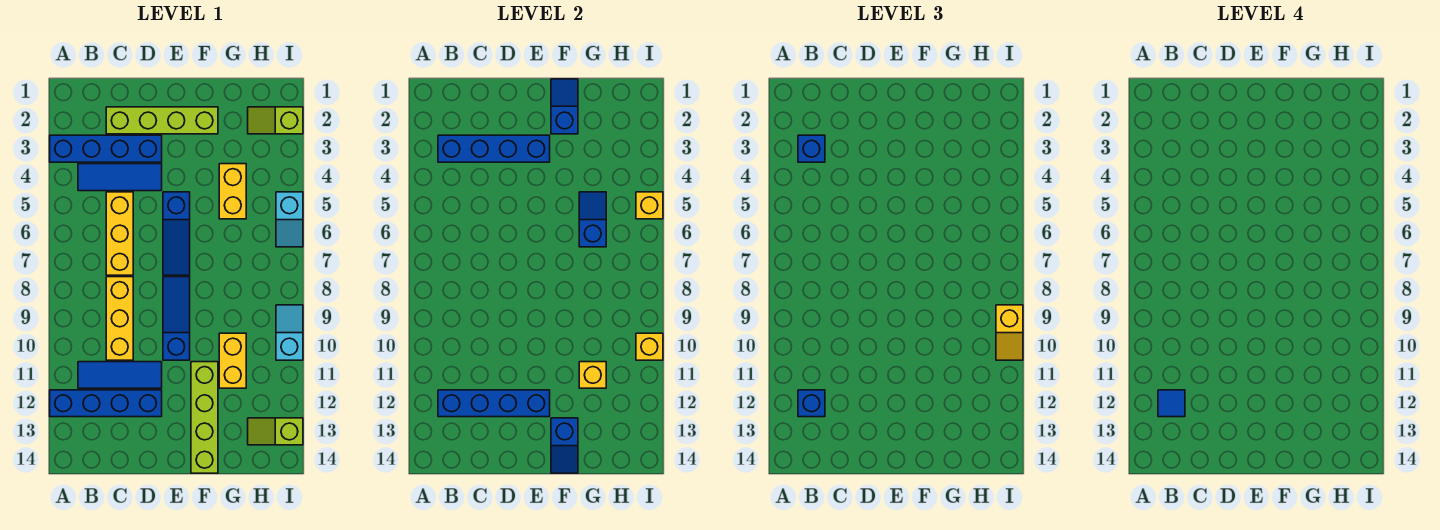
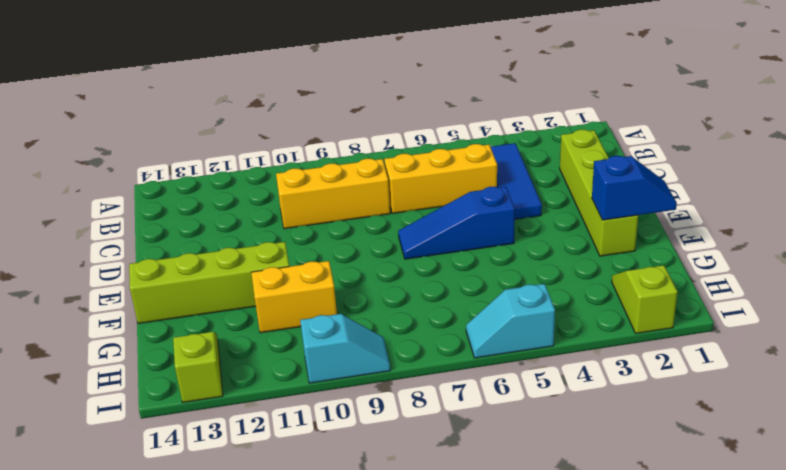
none -> blue 1x4 brick [50,135,162,162]
none -> blue 1x4 brick [50,390,162,417]
none -> blue 1x3 tile [78,362,162,388]

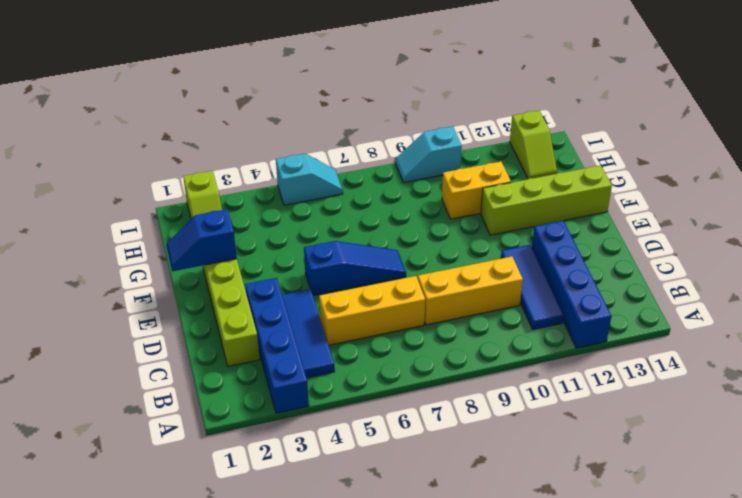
none -> blue 1x3 slope [163,277,190,360]
none -> yellow 1x2 brick [219,164,246,219]
none -> blue 1x4 brick [438,135,550,162]

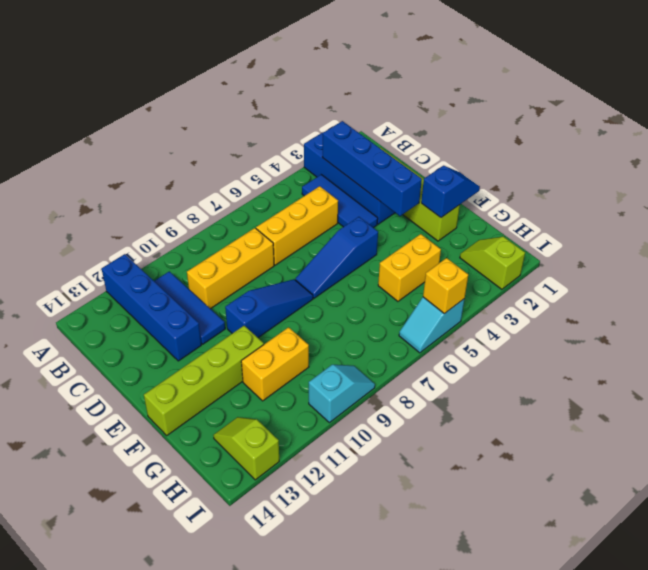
none -> blue 1x4 brick [438,390,550,417]
none -> blue 1x2 slope [551,418,578,473]
none -> blue 1x2 slope [579,192,606,247]

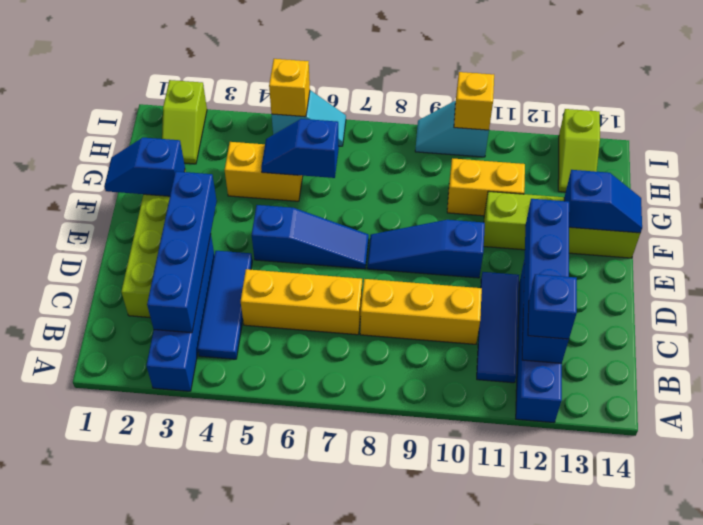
none -> yellow 1x1 brick [579,362,606,388]
none -> blue 1x1 brick [798,135,825,162]
none -> yellow 1x2 slope [996,305,1023,360]

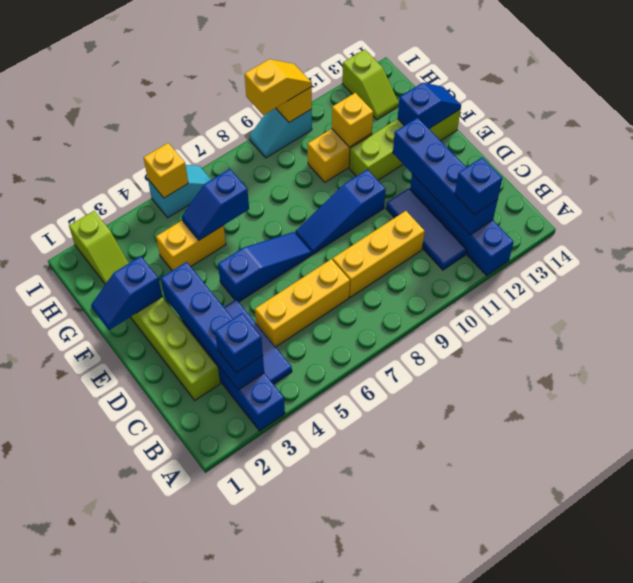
none -> blue 1x1 tile [1158,390,1185,417]

